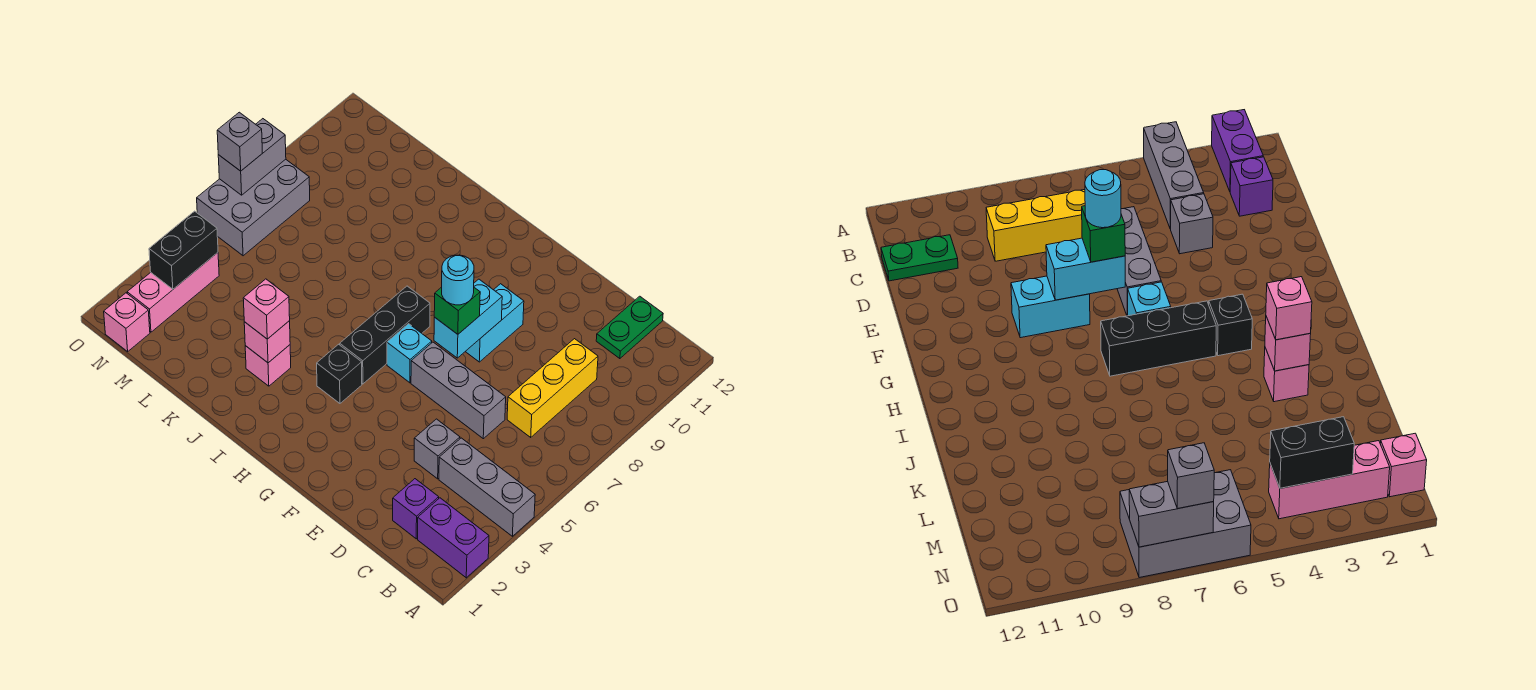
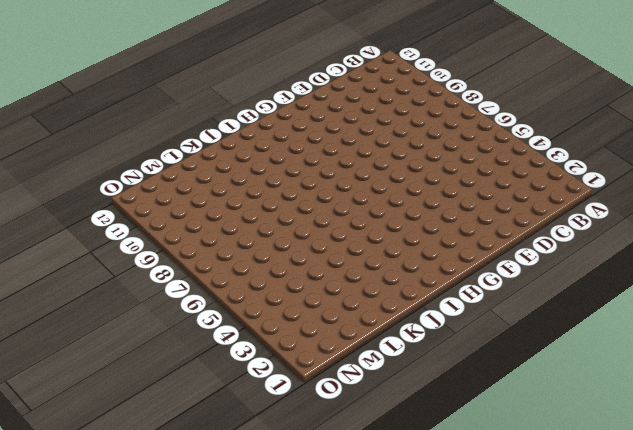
none -> purple 1x2 brick [418,498,489,578]
none -> grey 1x3 brick [439,438,535,536]
none -> purple 1x1 brick [393,479,439,539]

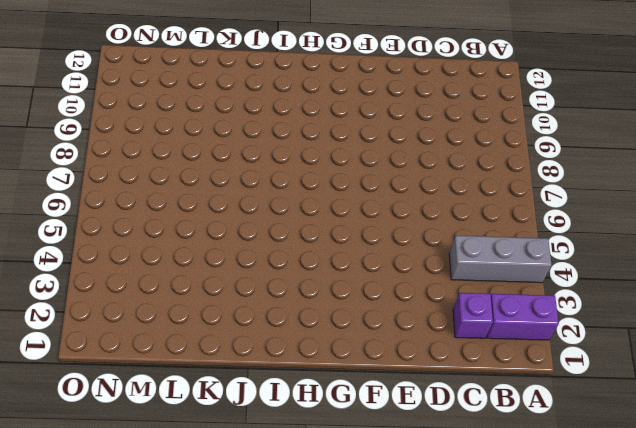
none -> yellow 1x3 brick [507,339,598,437]
none -> green 1x2 plate [596,296,663,359]
none -> grey 1x1 brick [414,419,460,479]

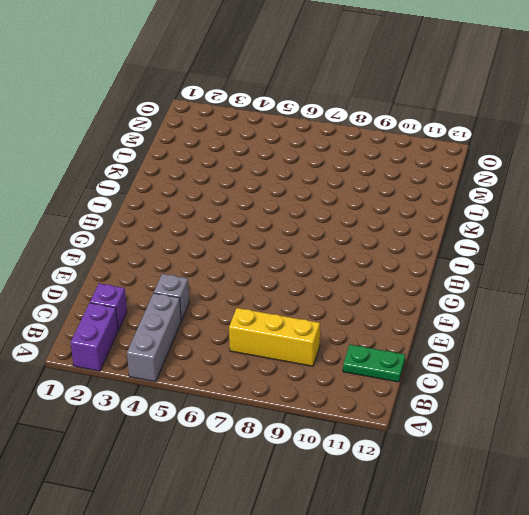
none -> grey 1x3 brick [411,342,506,439]
none -> cyan 1x2 brick [465,284,524,362]
none -> cyan 1x1 brick [387,324,432,383]

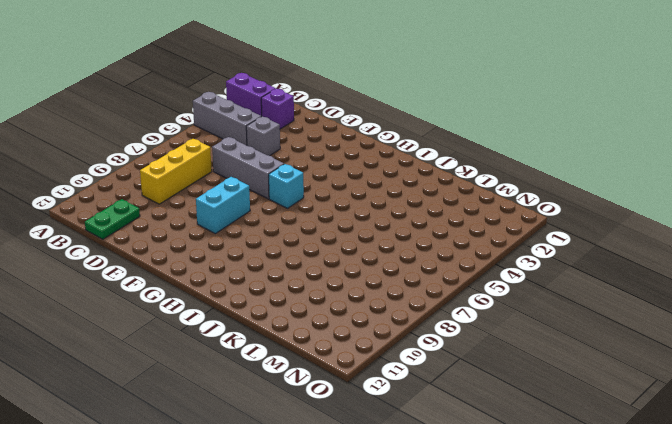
none -> black 1x1 brick [317,344,362,403]
none -> black 1x3 brick [340,286,430,384]
none -> pink 1x1 brick [245,345,291,386]

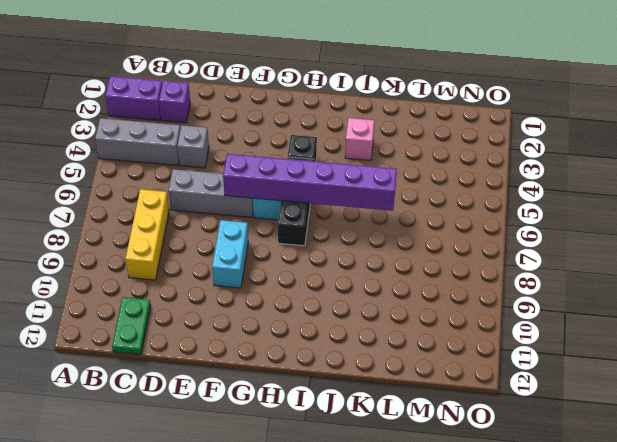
purple 1x6 brick [223,154,397,211] -> none
none -> pink 1x1 brick [104,293,150,351]
none -> pink 1x3 brick [127,253,219,332]
none -> grey 2x3 brick [197,159,310,256]

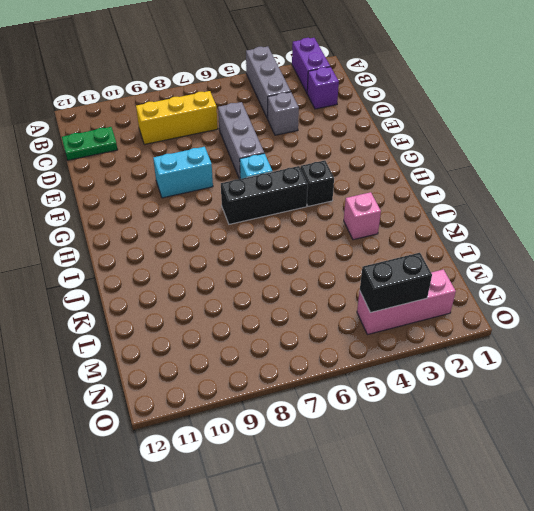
none -> pink 1x1 brick [104,293,150,351]
none -> grey 2x3 brick [197,159,310,256]
none -> cyan 1x2 brick [434,279,502,358]

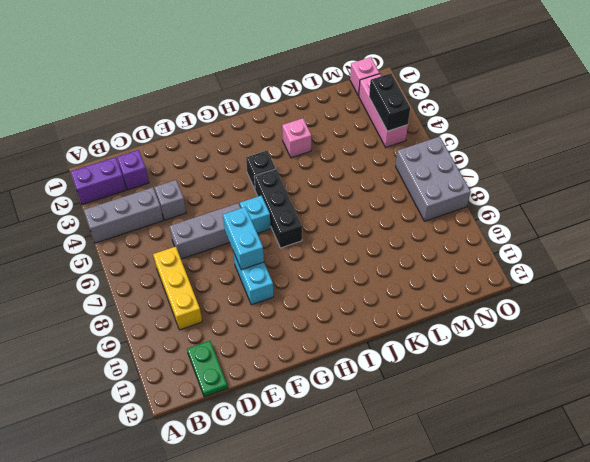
none -> pink 1x1 brick [244,321,290,363]
none -> grey 1x2 brick [218,119,286,195]
none -> green 1x1 brick [434,287,480,334]

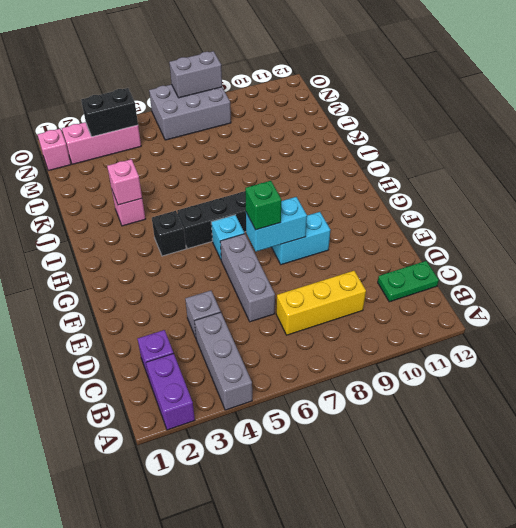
none -> pink 1x1 brick [243,279,290,339]
none -> grey 1x1 brick [217,112,262,171]
none -> cyan 1x1 round brick [442,255,474,305]

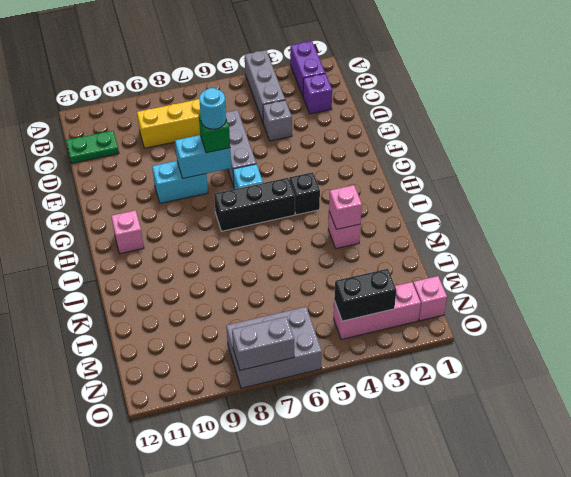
pink 1x1 brick [111,210,144,254] -> pink 1x1 brick moved to [243,279,290,339]
none -> grey 1x1 brick [217,112,262,171]

